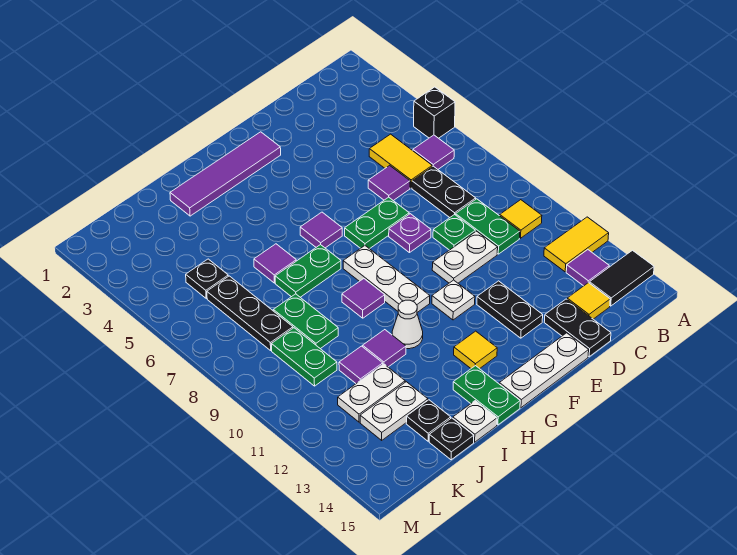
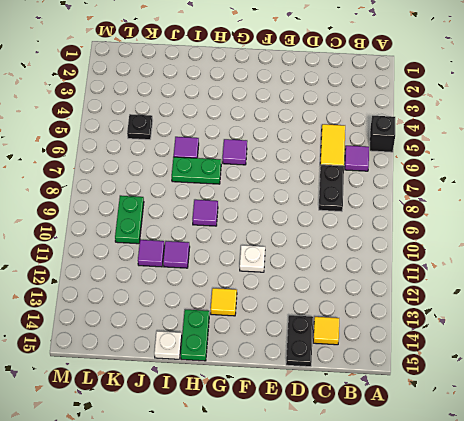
none -> yellow 1x2 tile [544,217,609,272]
none -> black 1x2 tile [589,250,654,306]
none -> yellow 1x1 tile [500,200,542,238]
none -> purple 1x1 tile [566,250,609,286]

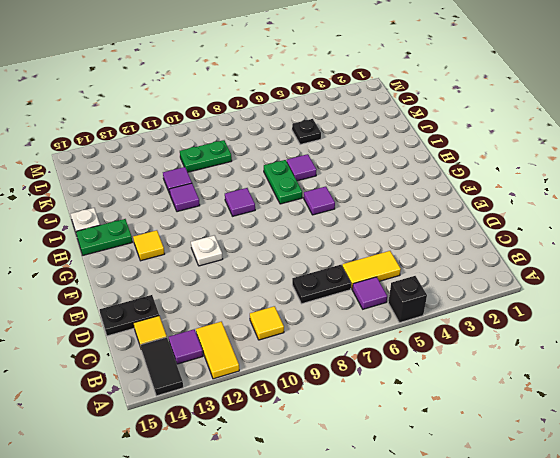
none -> green 1x2 plate [456,199,520,254]
none -> purple 1x1 tile [368,165,410,201]
none -> green 1x1 plate [433,214,475,250]
none -> white 1x2 plate [432,231,498,283]

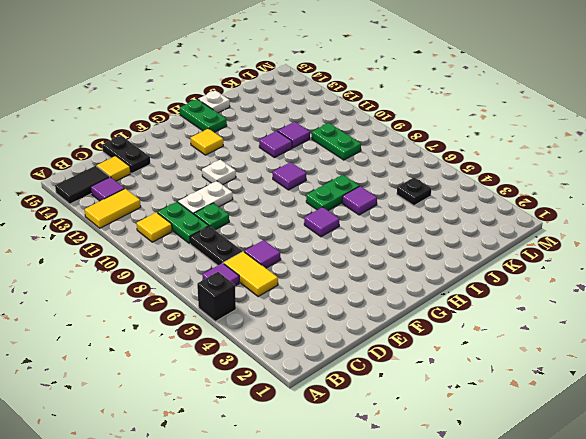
none -> green 1x2 plate [345,197,409,249]
none -> purple 1x1 plate [389,214,431,253]
none -> black 1x2 plate [477,281,543,338]
none -> white 1x3 plate [499,333,589,408]

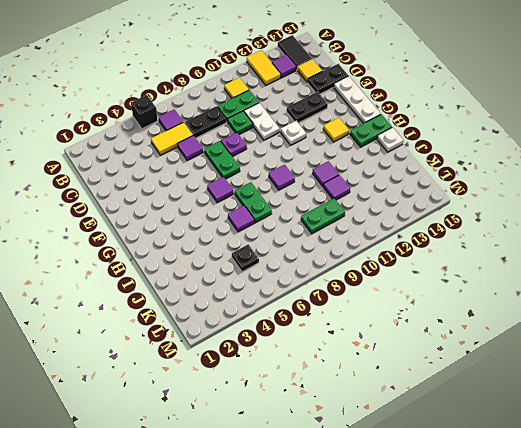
none -> purple 1x4 tile [170,132,281,216]
none -> white 1x3 plate [343,246,430,312]
none -> white 1x1 cone [392,300,423,349]
none -> green 1x2 plate [273,294,338,349]

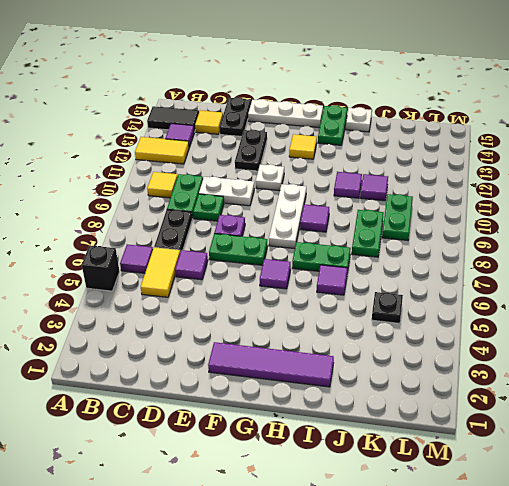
none -> white 1x1 cone [392,300,423,349]
none -> white 1x2 plate [338,364,405,422]
none -> white 1x2 plate [360,382,428,440]
none -> black 1x1 plate [406,400,451,441]

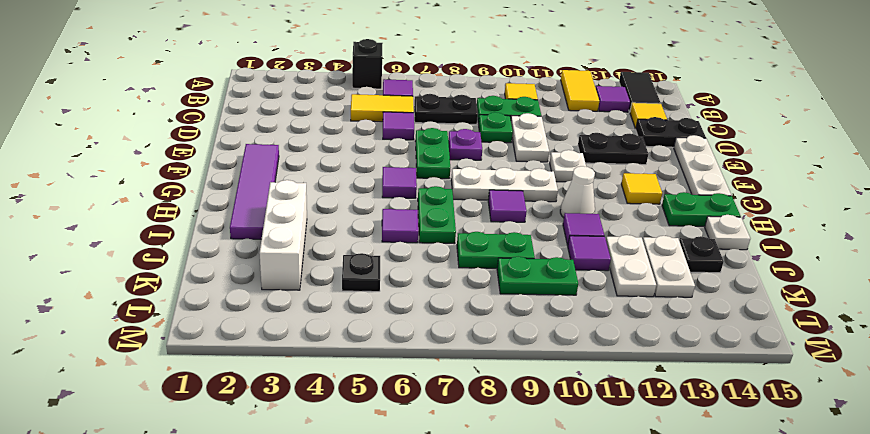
white 1x3 brick [259,180,307,290] -> none
none -> black 1x1 plate [429,418,474,460]
none -> black 1x3 plate [207,276,293,350]

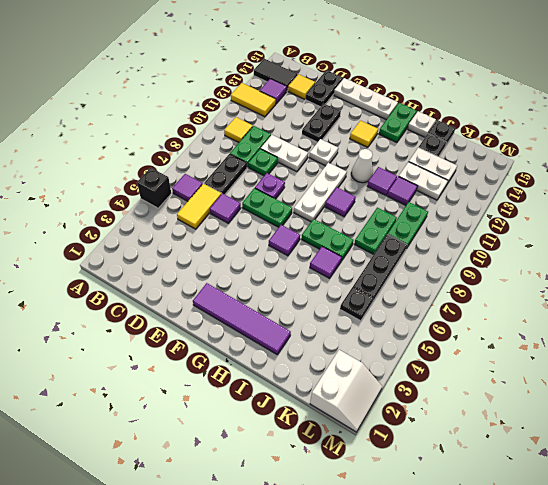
white 2x2 slope [310,350,382,432] -> none

